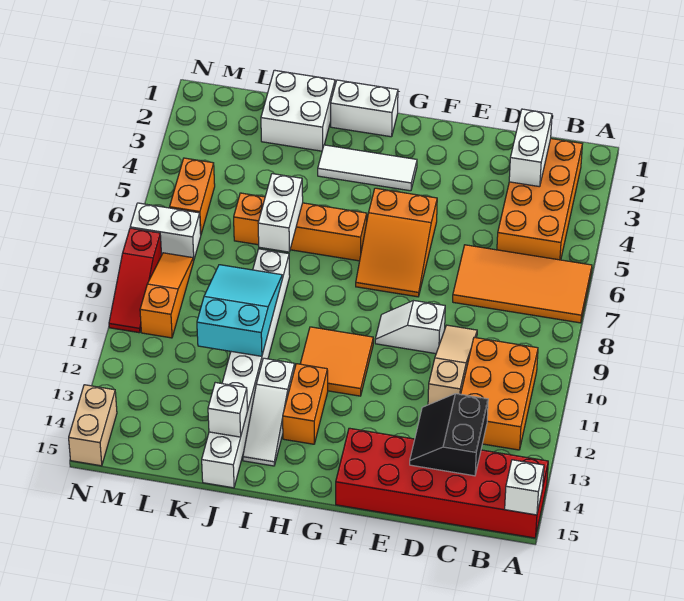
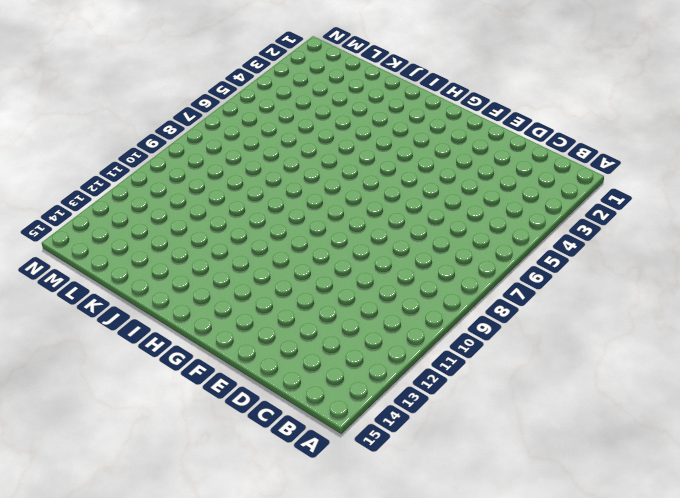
none -> orange 2x4 tile [453,245,592,323]
none -> red 2x6 brick [336,428,548,538]
none -> orange 2x4 brick [497,139,582,260]

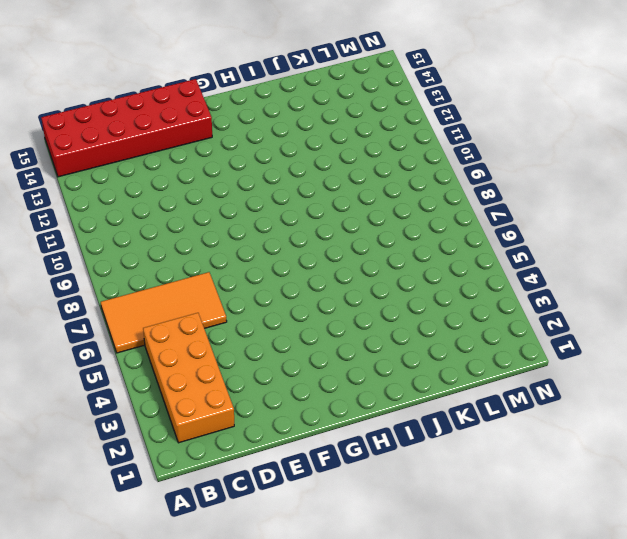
none -> orange 2x3 brick [461,337,538,450]
none -> tan 1x3 slope [428,325,477,405]
none -> white 1x2 slope [375,301,445,354]

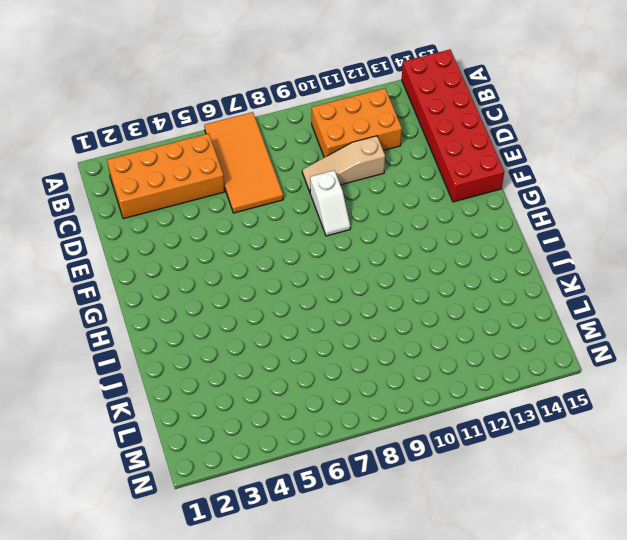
none -> orange 2x3 slope [356,188,437,297]
none -> white 1x3 tile [318,145,417,191]
none -> orange 2x2 tile [300,327,373,396]

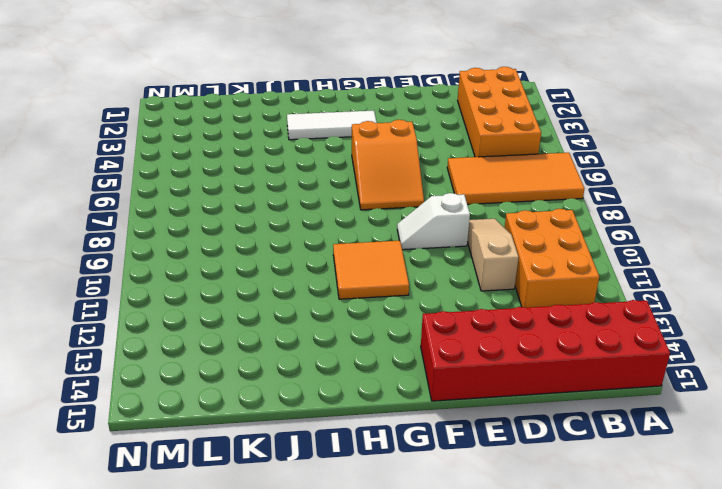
none -> white 1x2 brick [331,80,398,137]
none -> orange 1x4 brick [234,193,367,261]
none -> orange 1x2 brick [283,364,328,444]

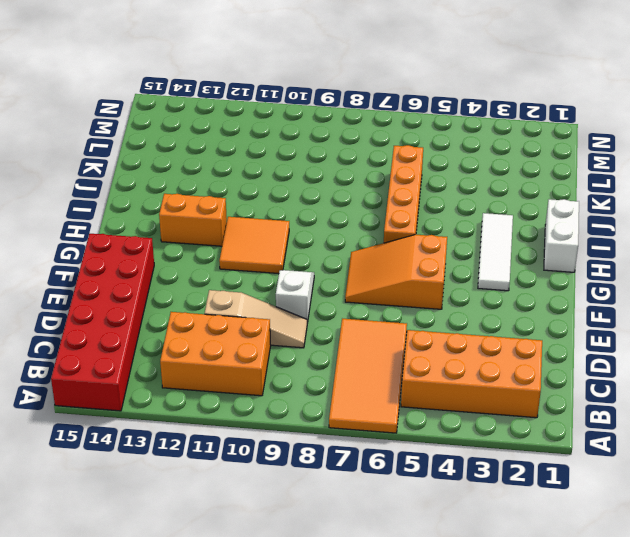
none -> white 1x3 slope [243,358,295,466]
none -> white 2x2 brick [261,70,335,151]
none -> white 1x8 brick [202,249,290,488]

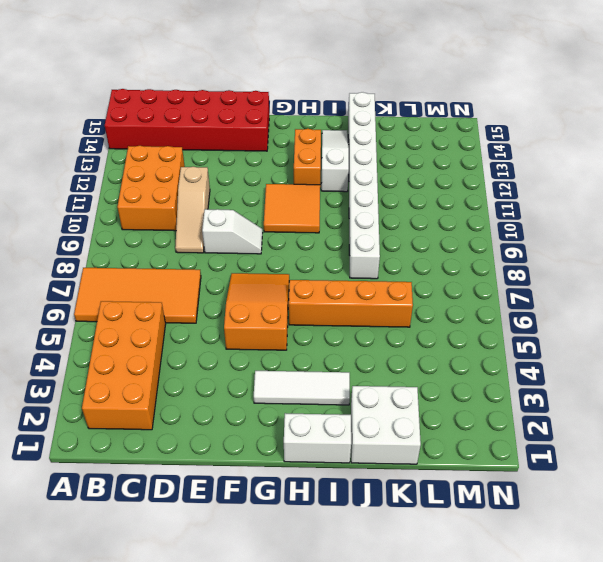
none -> orange 1x2 brick [170,158,215,234]
none -> white 1x2 brick [130,203,201,261]
none -> orange 1x3 slope [140,253,194,338]

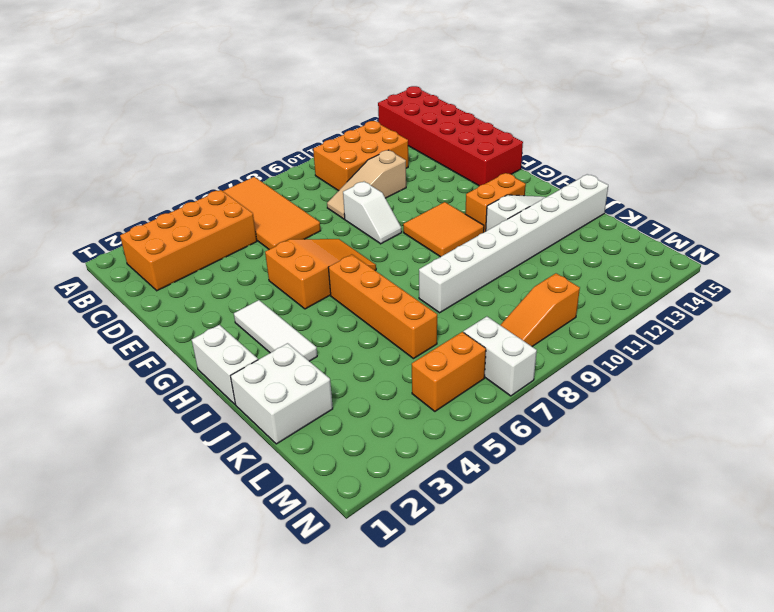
none -> red 1x3 slope [109,228,162,333]
none -> tan 1x2 brick [69,385,117,466]
none -> white 1x1 brick [505,460,544,515]

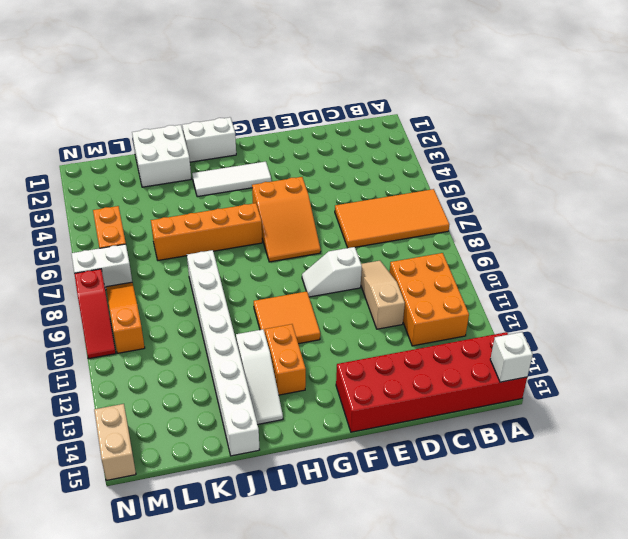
none -> orange 2x4 brick [497,139,582,260]
none -> white 1x2 brick [509,109,552,187]
none -> black 2x2 slope [410,394,488,476]

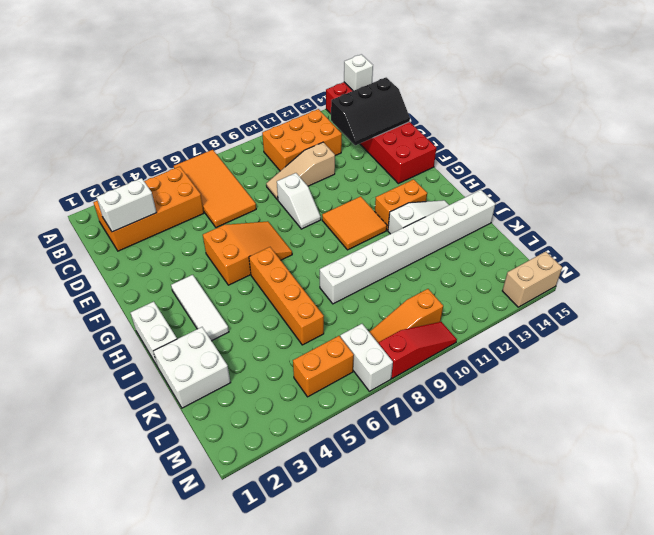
black 2x3 slope [331,77,410,145] -> black 2x2 slope [410,394,488,476]
none -> white 1x2 brick [258,174,303,252]
none -> cyan 2x3 slope [197,265,282,356]
none -> white 1x1 brick [208,383,247,437]

